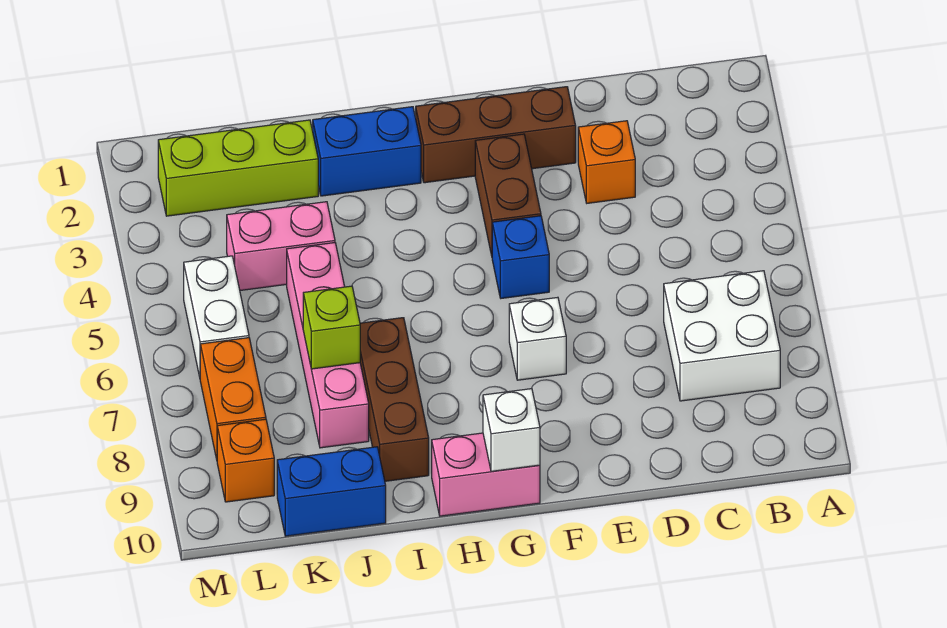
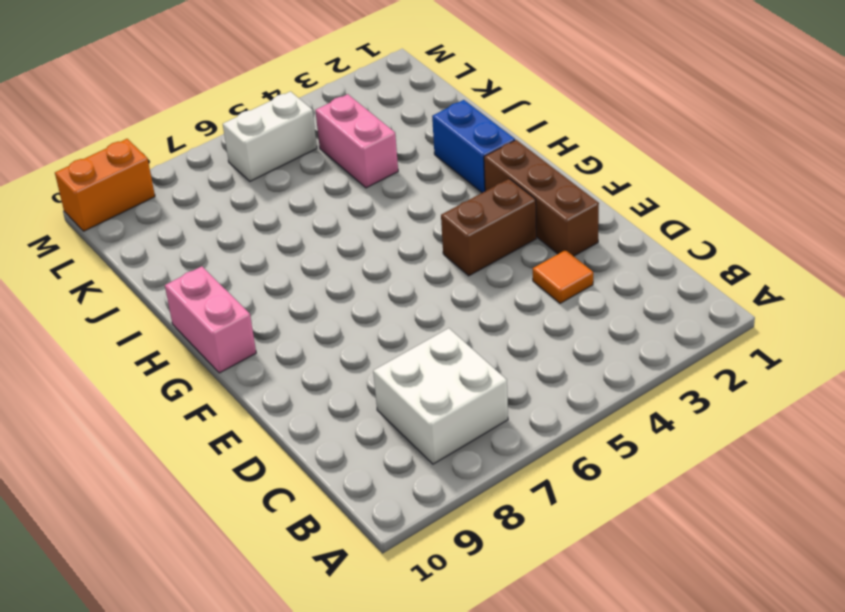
orange 1x1 tile [533,250,593,303] -> orange 1x1 brick [578,121,635,203]
orange 1x2 brick [55,139,155,231] -> orange 1x2 brick moved to [200,338,266,459]
none -> blue 1x1 brick [492,216,549,298]
none -> white 1x1 brick [509,297,566,380]
none -> brown 1x3 brick [360,318,429,481]

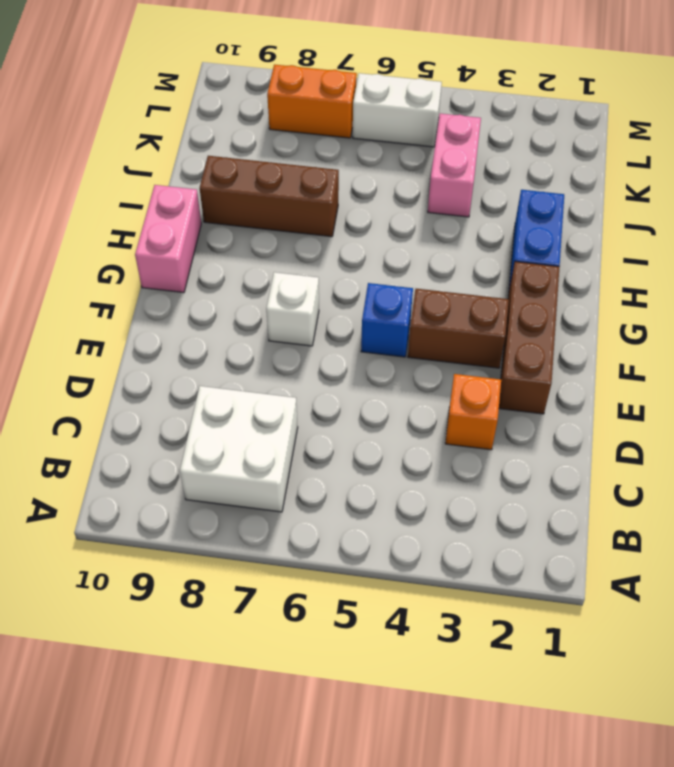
none -> lime 1x3 brick [158,120,318,216]
none -> pink 1x4 brick [287,243,369,448]
none -> blue 1x2 brick [277,447,386,536]

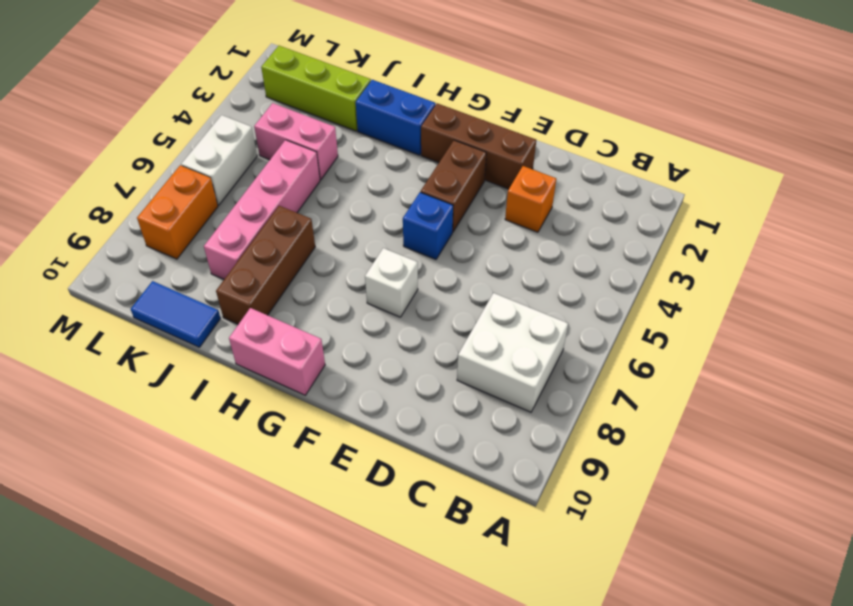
blue 1x2 tile [131,281,221,347] -> blue 1x2 brick [277,447,386,536]
none -> orange 1x1 brick [217,419,274,502]
none -> white 1x1 brick [483,389,540,471]
none -> lime 1x1 brick [303,286,360,369]

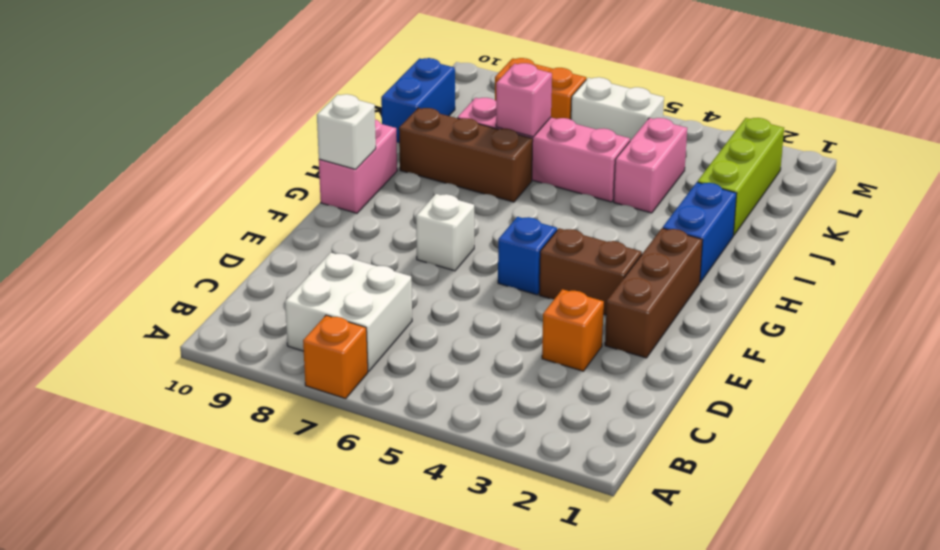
orange 1x1 brick [303,315,368,398] -> orange 1x1 brick moved to [217,419,274,502]
pink 1x1 brick [496,63,552,137] -> lime 1x1 brick [303,286,360,369]

